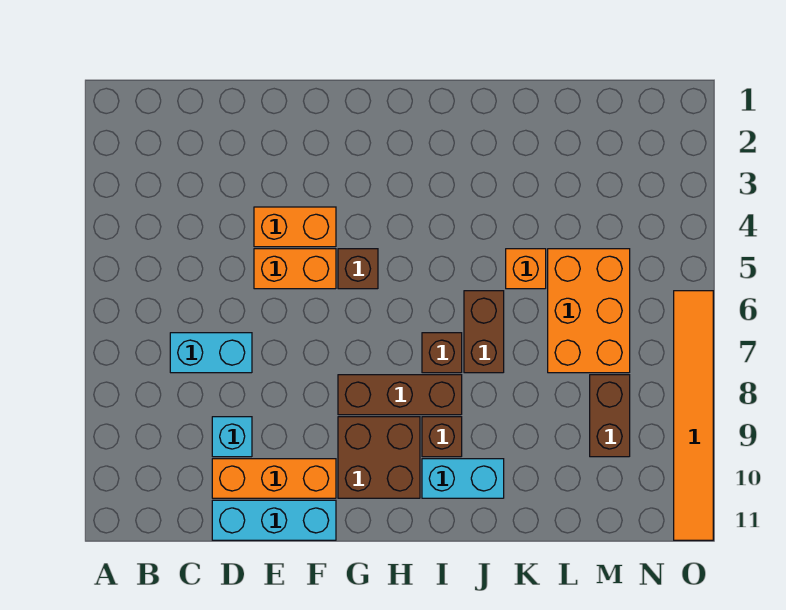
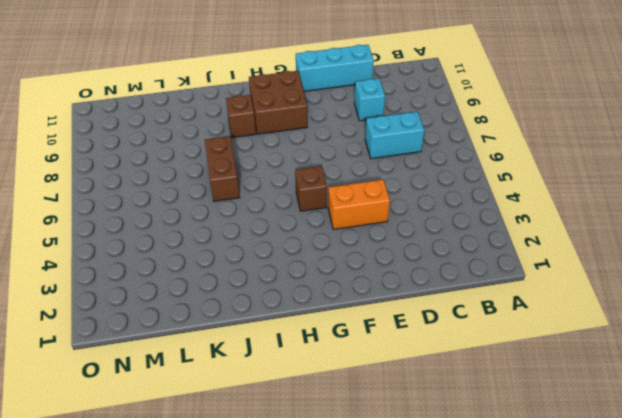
none -> orange 1x3 brick [212,459,336,498]
none -> orange 1x2 brick [254,249,336,289]
none -> brown 1x3 brick [338,375,462,415]

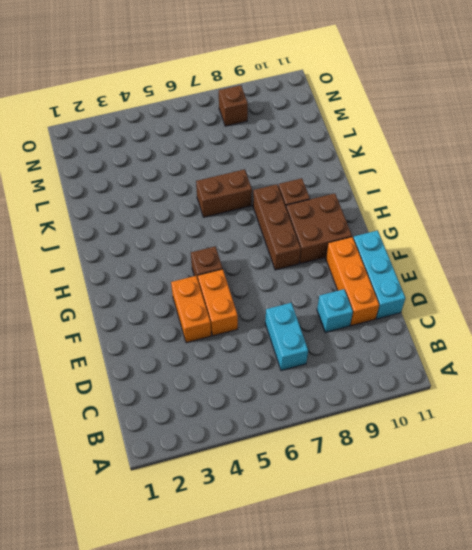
brown 1x1 brick [219,85,248,126] -> brown 1x1 brick moved to [422,333,462,373]
none -> cyan 1x2 brick [422,459,504,498]
none -> orange 1x1 brick [506,249,546,289]
none -> orange 2x3 brick [548,249,630,373]

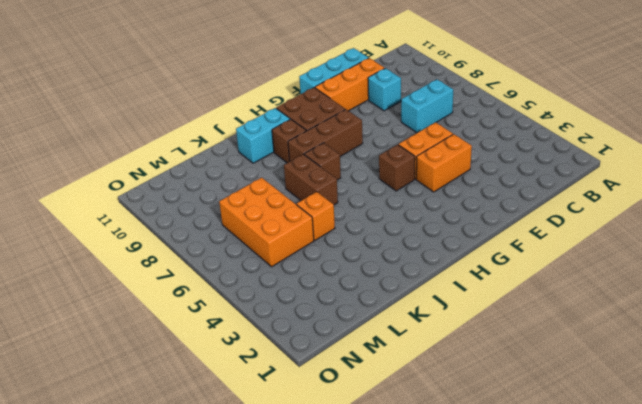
none -> brown 1x2 brick [590,375,630,457]
none -> orange 1x6 tile [674,291,713,540]

